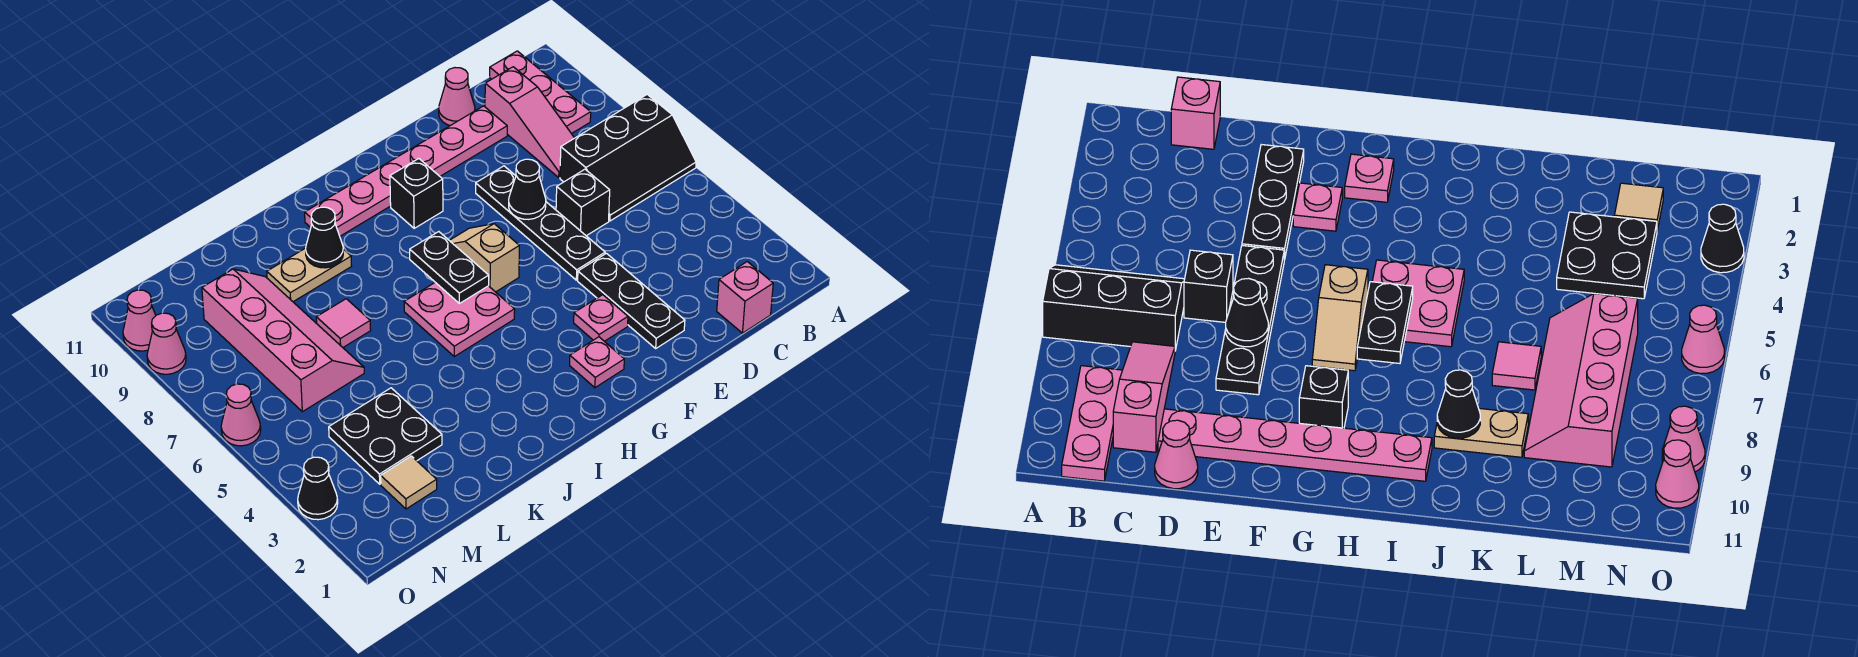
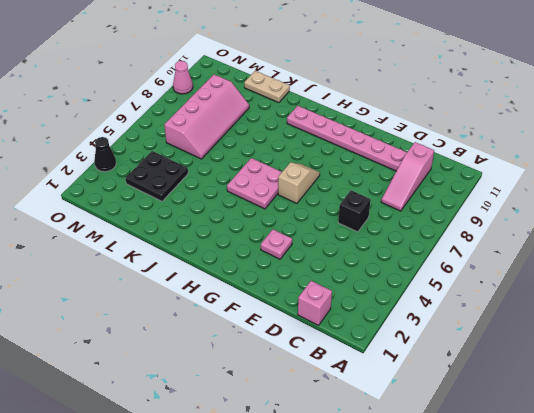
tan 1x2 plate [244,71,290,103] -> tan 1x2 plate moved to [267,248,351,302]
none -> black 2x3 slope [560,95,696,221]
none -> pink 1x3 plate [490,51,591,134]
none -> pink 1x1 cone [439,68,475,126]

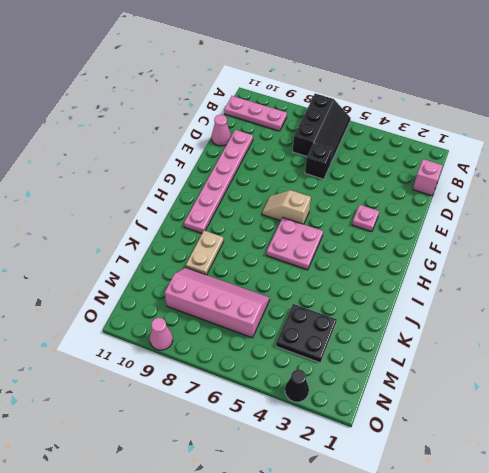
none -> pink 1x3 slope [485,67,574,178]
none -> black 1x3 plate [578,253,685,348]
none -> black 1x4 plate [476,166,605,280]

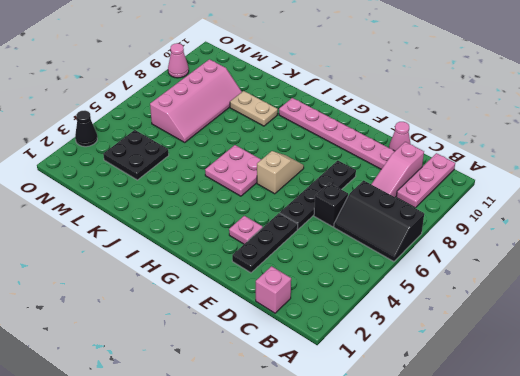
none -> pink 1x1 plate [570,337,624,388]
none -> black 1x1 brick [390,159,443,228]
none -> pink 1x1 tile [316,299,371,347]

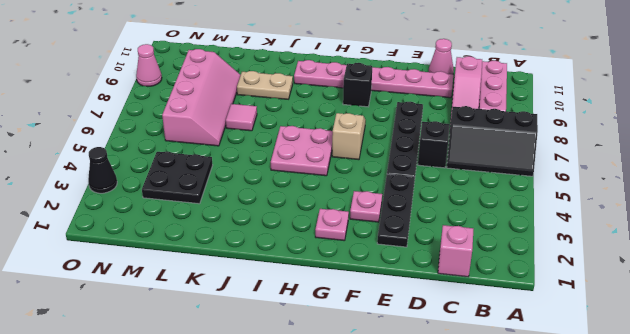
none -> tan 1x1 tile [381,456,437,509]
none -> pink 1x1 cone [221,384,261,446]
none -> pink 1x1 cone [123,290,156,351]

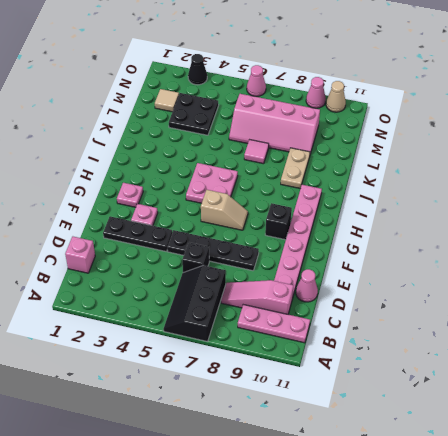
tan 1x1 cone [326,81,346,112] -> pink 1x1 cone [123,290,156,351]
none -> black 1x1 cone [509,159,546,219]
none -> black 1x2 plate [410,232,489,303]
none -> black 1x1 cone [306,207,343,268]

